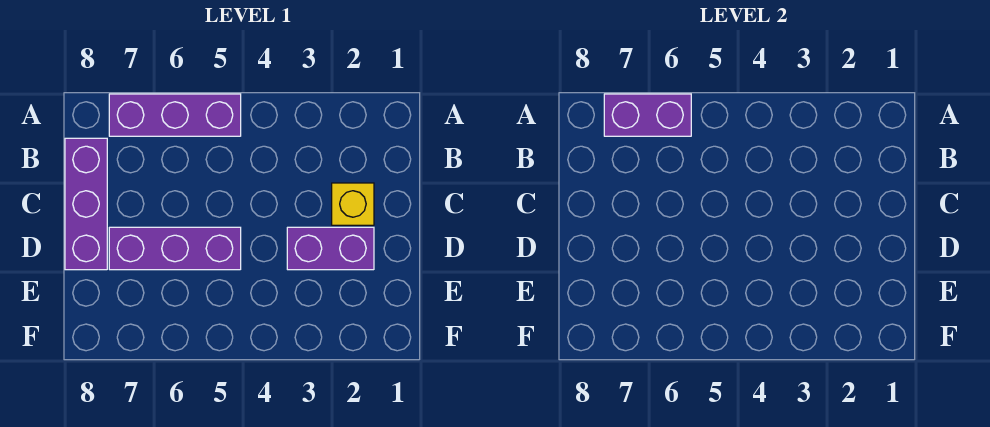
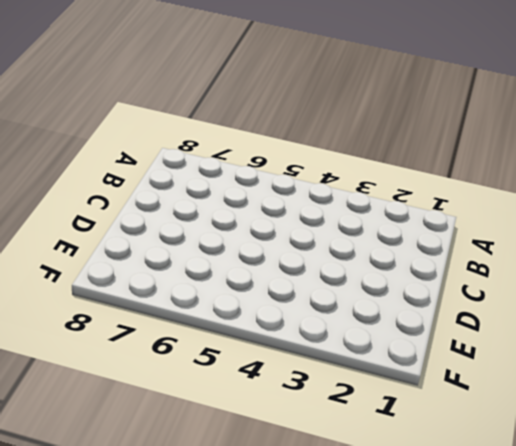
none -> purple 1x3 brick [109,94,241,136]
none -> purple 1x3 brick [65,138,107,270]

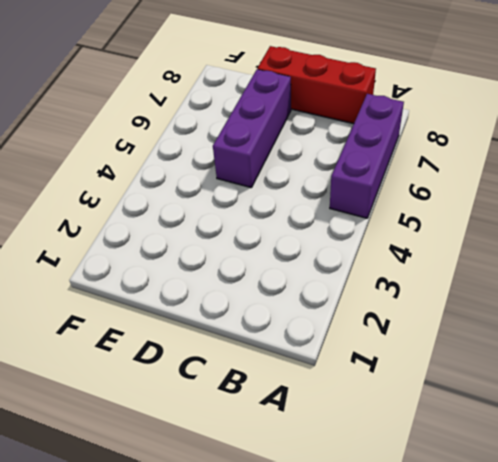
red 1x3 brick [257,46,376,124] -> purple 1x3 brick [65,138,107,270]
none -> yellow 1x1 brick [332,183,374,225]
none -> purple 1x2 brick [287,227,374,270]

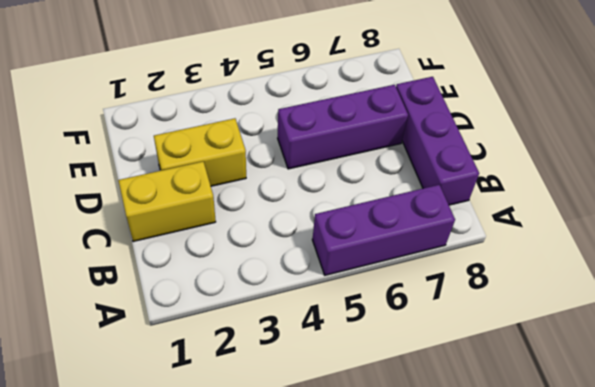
yellow 1x2 brick [118,162,216,242] -> yellow 1x1 brick [332,183,374,225]
yellow 1x2 brick [154,118,246,186] -> purple 1x2 brick [287,227,374,270]
none -> purple 1x2 brick [604,94,691,136]

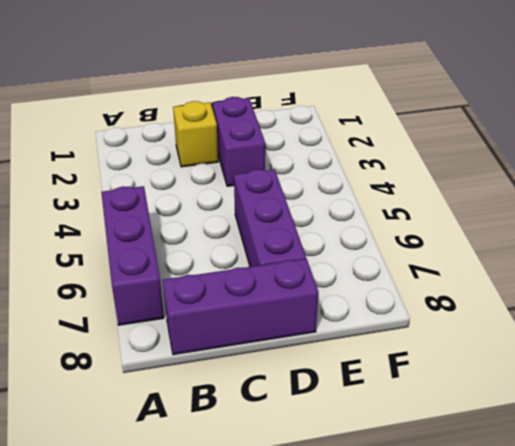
none -> purple 1x2 brick [604,94,691,136]

